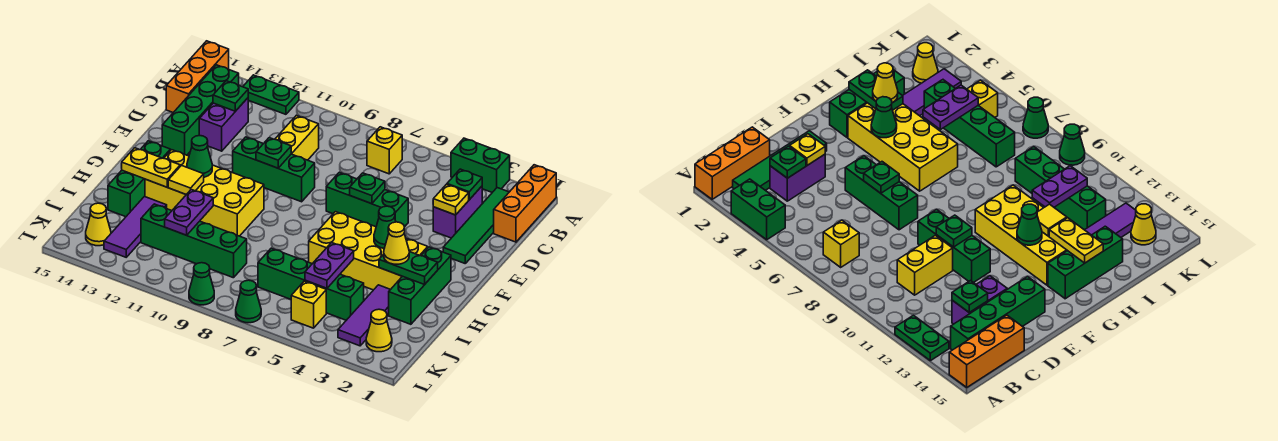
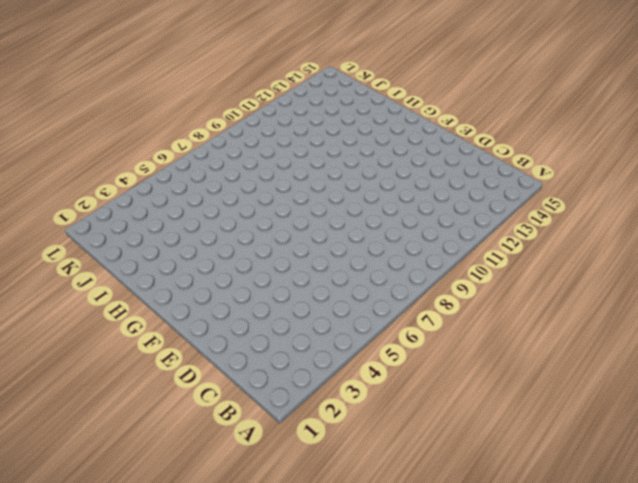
none -> orange 1x3 brick [494,165,556,242]
none -> green 1x2 brick [451,138,510,192]
none -> green 1x2 plate [243,75,299,114]
none -> orange 1x3 brick [166,41,229,113]

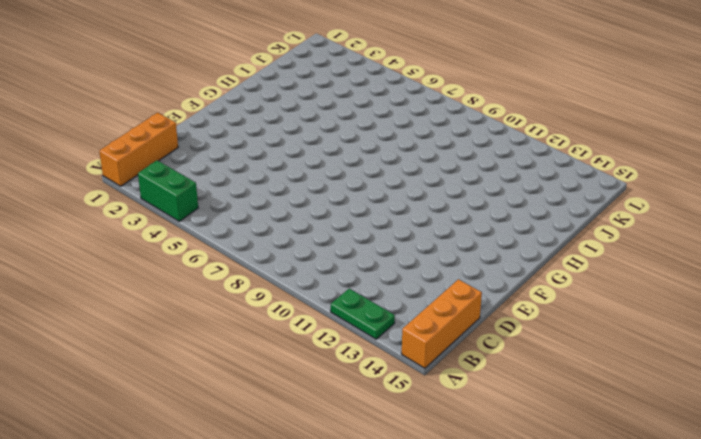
none -> green 1x4 tile [443,188,509,263]
none -> yellow 1x1 brick [367,127,402,174]
none -> green 1x4 brick [162,65,239,155]
none -> purple 1x2 brick [433,186,482,238]

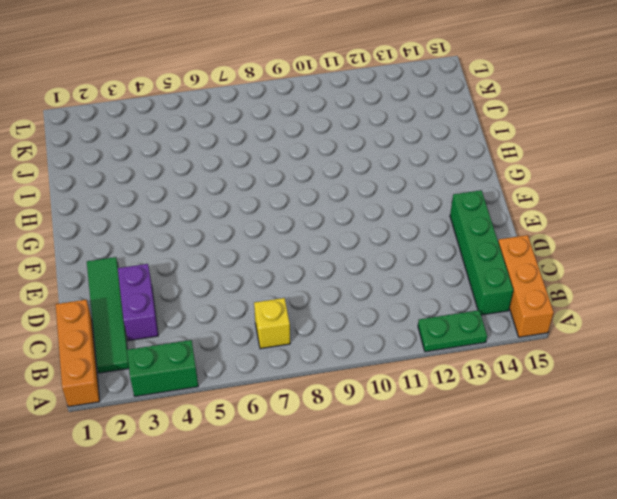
none -> yellow 1x2 brick [275,115,319,160]
none -> purple 1x2 brick [199,98,248,151]
none -> green 1x3 brick [326,172,408,227]
none -> green 1x3 brick [233,137,315,202]

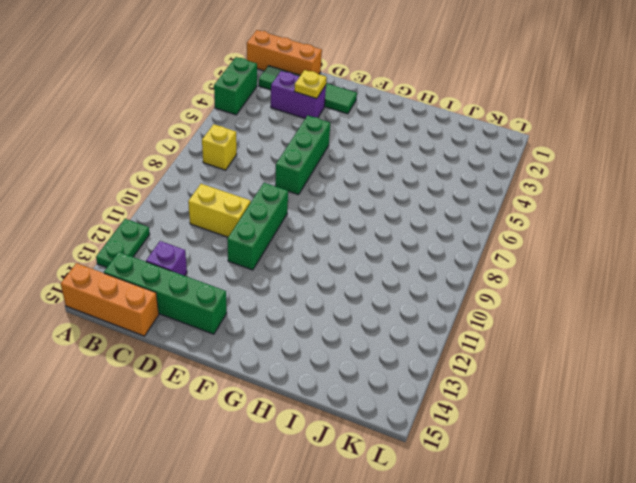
purple 1x1 brick [146,241,187,276] -> purple 1x2 brick [199,98,248,151]
none -> green 1x3 brick [389,247,451,324]
none -> yellow 2x4 brick [309,212,428,290]
none -> yellow 2x4 brick [145,150,264,236]
none -> green 1x3 brick [108,141,170,217]

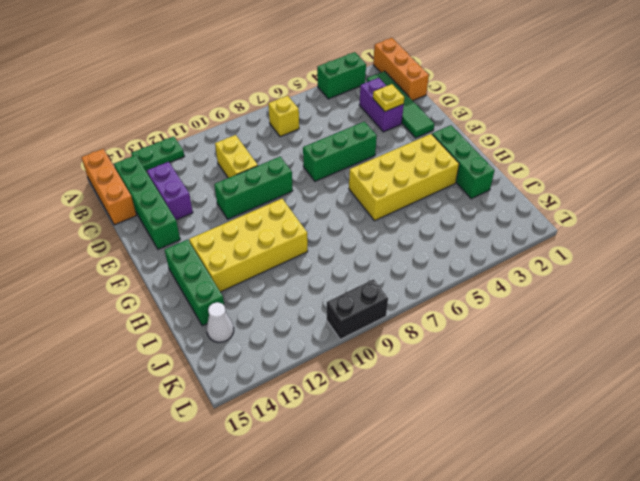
white 1x1 cone [207,302,234,342] -> none
black 1x2 brick [327,279,388,340] -> green 1x1 cone [189,263,214,305]
none -> purple 1x3 tile [338,285,391,346]
none -> purple 1x3 tile [104,197,167,257]
none -> green 1x4 brick [258,248,364,320]
none -> green 1x4 brick [141,204,247,278]

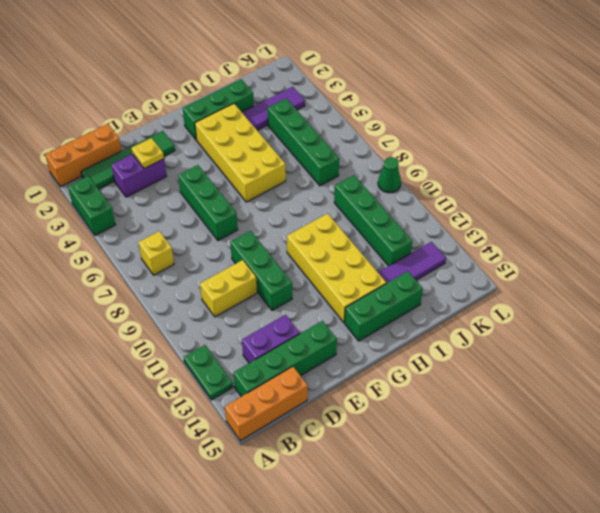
none -> yellow 1x1 cone [366,309,392,352]
none -> yellow 1x1 brick [291,281,326,328]
none -> yellow 1x1 cone [86,203,111,246]
none -> green 1x1 cone [236,280,261,323]

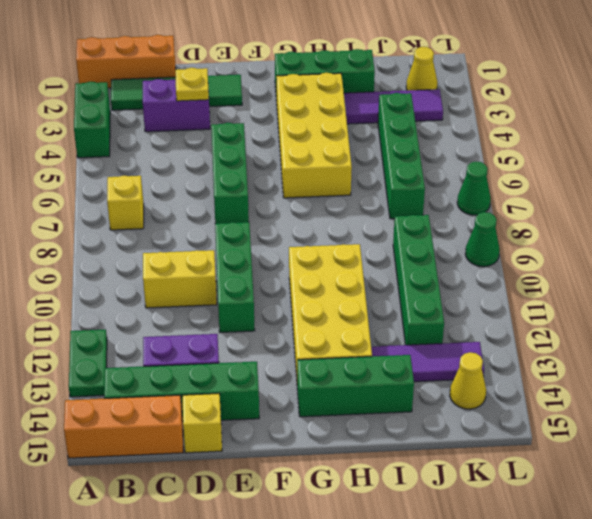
yellow 1x1 brick [183,393,222,453] -> yellow 1x1 brick moved to [291,281,326,328]
none -> green 1x1 plate [447,169,482,200]
none -> green 1x1 plate [213,81,248,111]
none -> green 1x1 plate [350,173,385,204]
none -> green 1x1 plate [256,138,291,168]

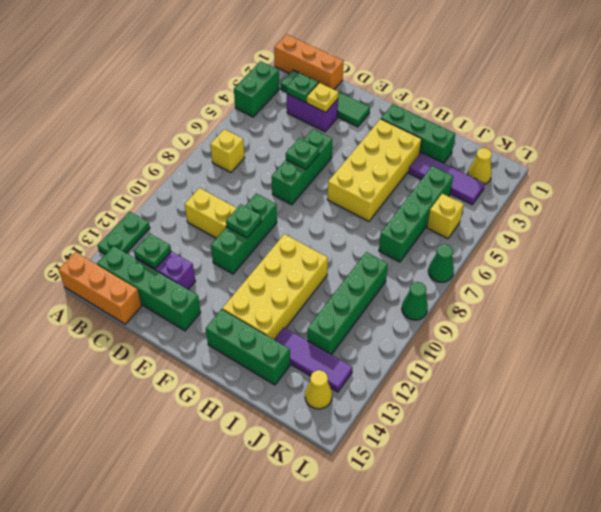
none -> green 1x1 cone [374,206,396,248]
none -> green 1x1 cone [187,136,212,177]
none -> green 1x2 plate [379,252,438,285]
none -> yellow 1x1 tile [168,166,204,195]

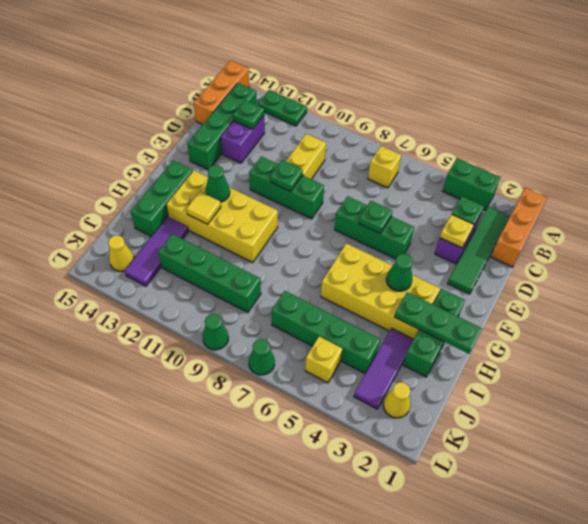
green 1x3 plate [394,292,482,354] -> green 1x2 plate [379,252,438,285]
none -> yellow 1x2 plate [122,148,180,187]
none -> purple 1x2 plate [305,243,354,288]
none -> purple 1x2 plate [165,190,213,235]
none -> yellow 1x1 cone [384,222,409,264]

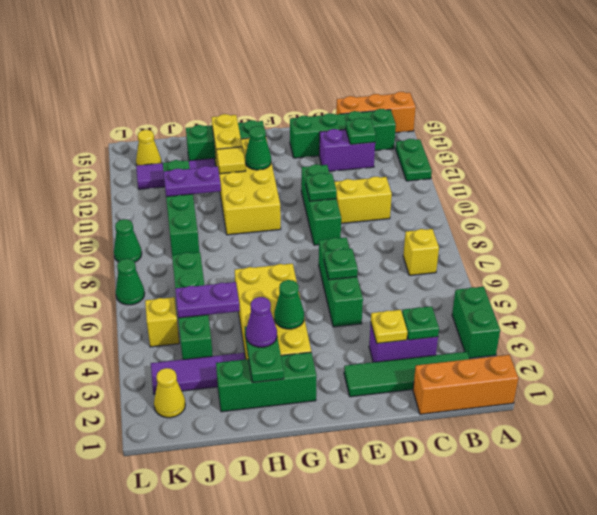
purple 1x1 cone [246,297,277,347] -> yellow 1x1 cone [384,222,409,264]

